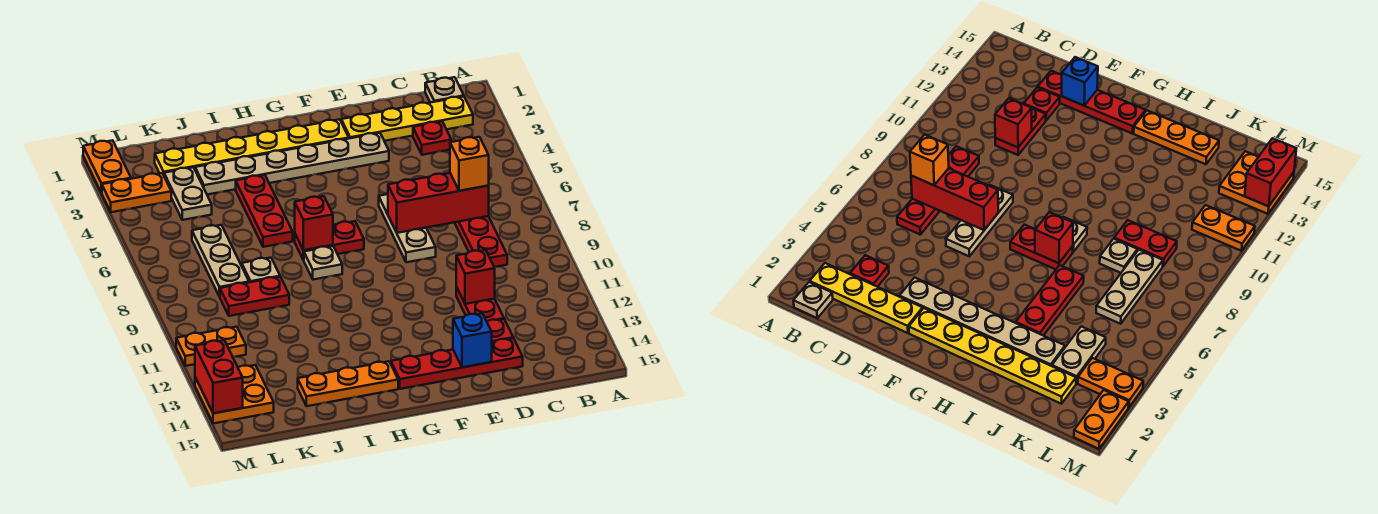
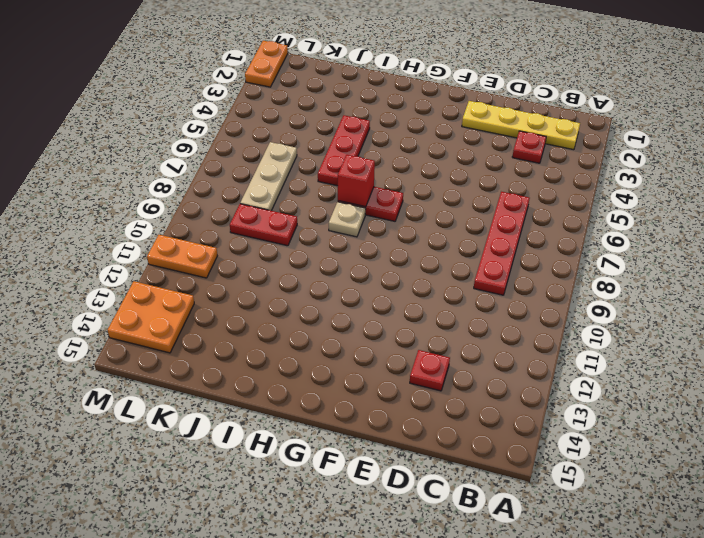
none -> tan 1x1 plate [425,77,464,103]
none -> red 1x2 plate [456,287,504,321]
none -> red 1x4 plate [391,338,523,389]

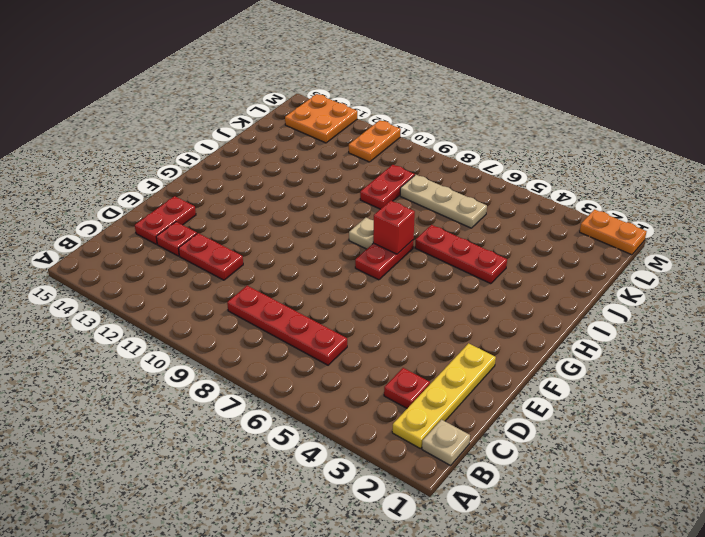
red 1x2 plate [135,196,196,244] -> red 1x4 plate [391,338,523,389]
none -> tan 1x6 plate [195,133,389,195]
none -> tan 1x3 plate [379,194,436,262]
none -> yellow 1x6 plate [155,119,349,175]

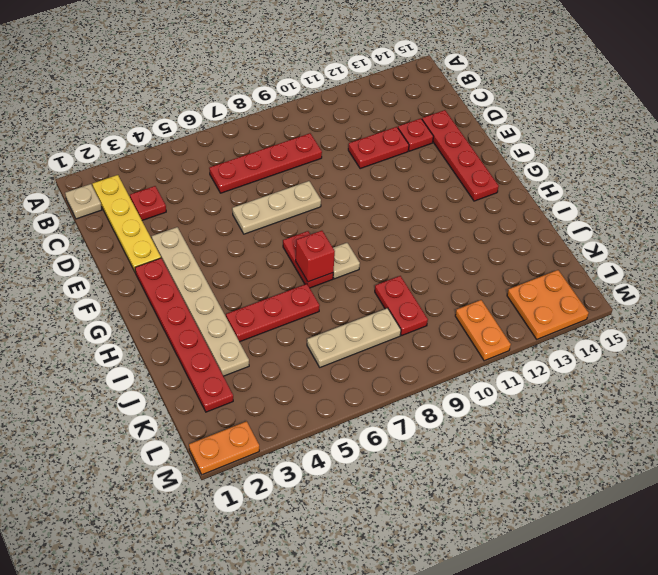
red 1x6 plate [135,258,233,412] -> yellow 1x6 plate [155,119,349,175]
none -> orange 1x3 plate [298,361,398,406]
none -> tan 1x1 plate [242,258,280,282]
none -> tan 1x2 plate [164,167,212,220]

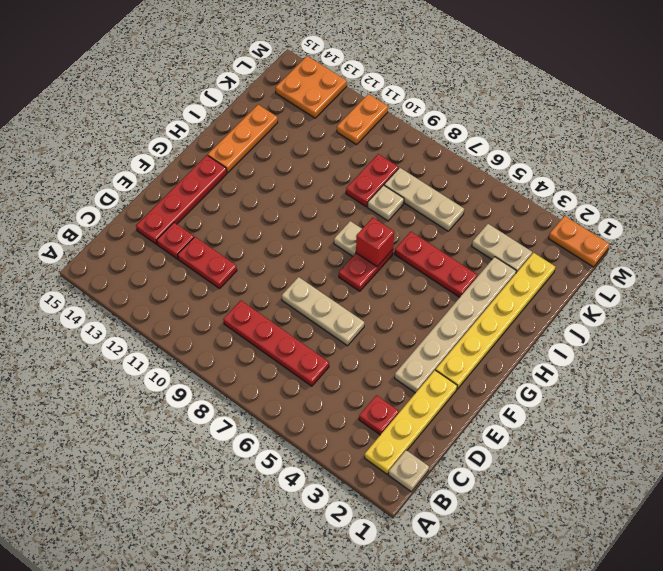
none -> orange 1x2 plate [102,173,171,212]
none -> red 1x3 brick [388,173,489,233]
none -> red 1x1 brick [456,250,495,304]

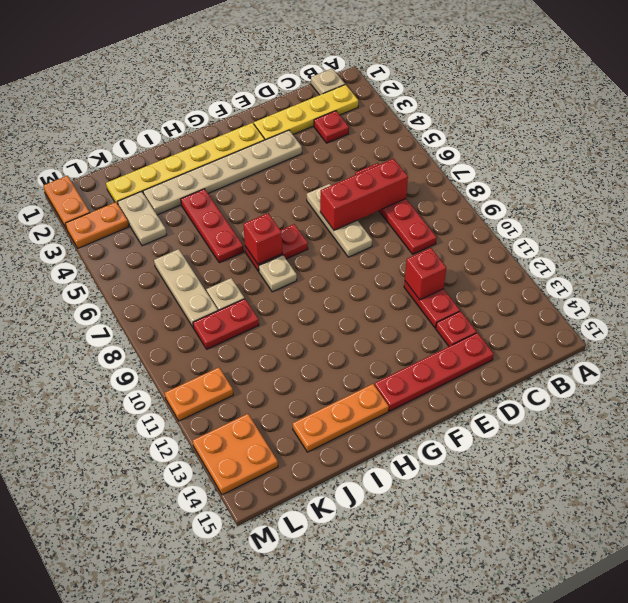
none -> blue 1x1 brick [453,313,492,367]
none -> red 1x2 brick [195,340,243,413]
none -> orange 1x1 brick [450,137,489,191]

